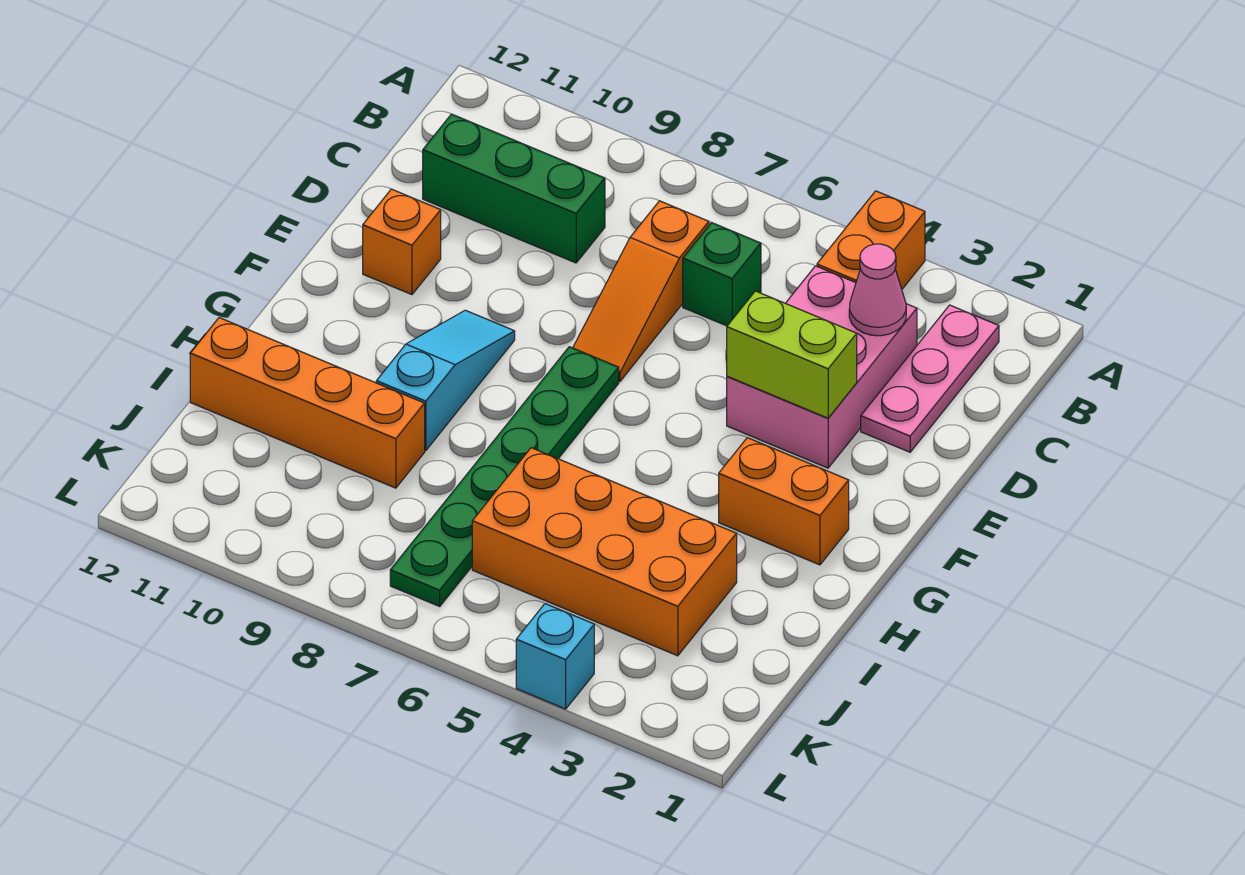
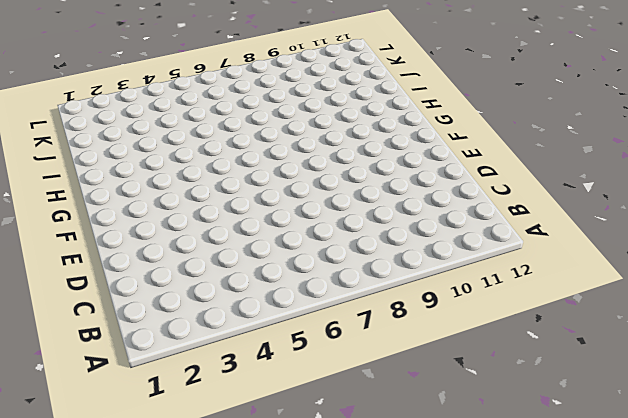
none -> orange 1x2 brick [817,191,925,289]
none -> pink 1x3 plate [861,305,999,452]
none -> pink 2x3 brick [727,266,917,468]

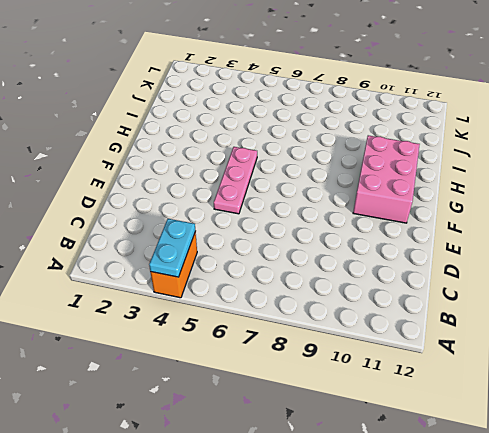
cyan 1x2 plate [149,219,195,277] -> none
pink 1x3 plate [214,147,257,214] -> pink 1x3 plate moved to [861,305,999,452]
pink 2x3 brick [353,135,420,223] -> pink 2x3 brick moved to [727,266,917,468]
none -> green 1x1 brick [683,223,761,326]
none -> orange 1x3 slope [573,201,709,381]
none -> green 1x3 brick [423,114,605,263]

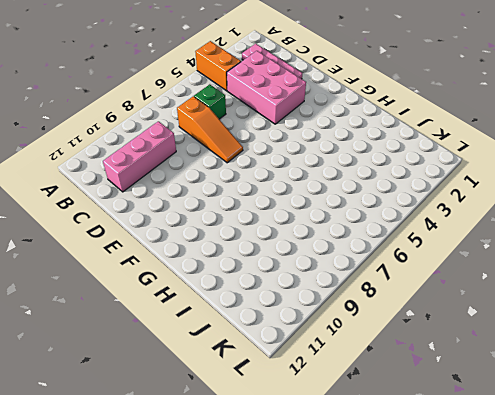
pink 1x3 brick [103,121,176,192] -> green 1x3 brick [423,114,605,263]
none -> orange 1x1 brick [363,189,441,295]
none -> green 1x6 plate [390,347,619,606]
none -> cyan 1x3 slope [376,310,515,451]

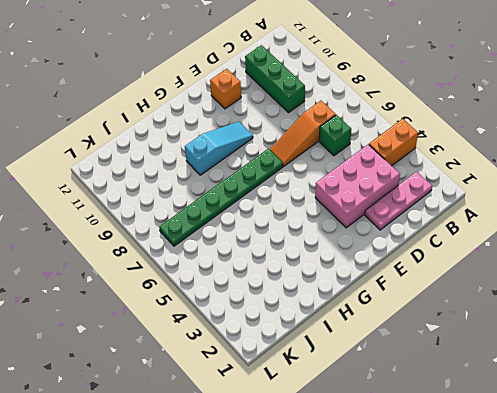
none -> orange 1x2 brick [719,438,849,565]
none -> orange 2x4 brick [472,448,737,656]
none -> orange 1x4 brick [190,318,425,488]

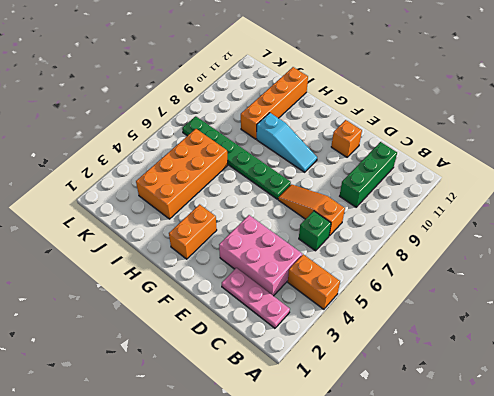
none -> cyan 1x1 brick [516,604,594,709]
none -> pink 1x1 cone [849,244,906,336]
none -> lime 1x2 brick [727,291,857,418]

